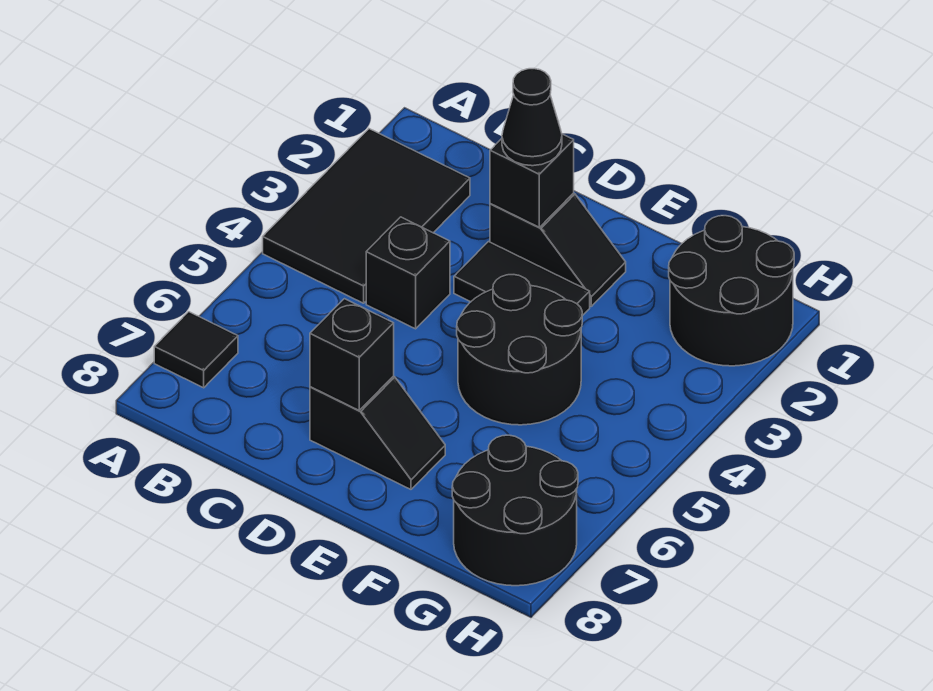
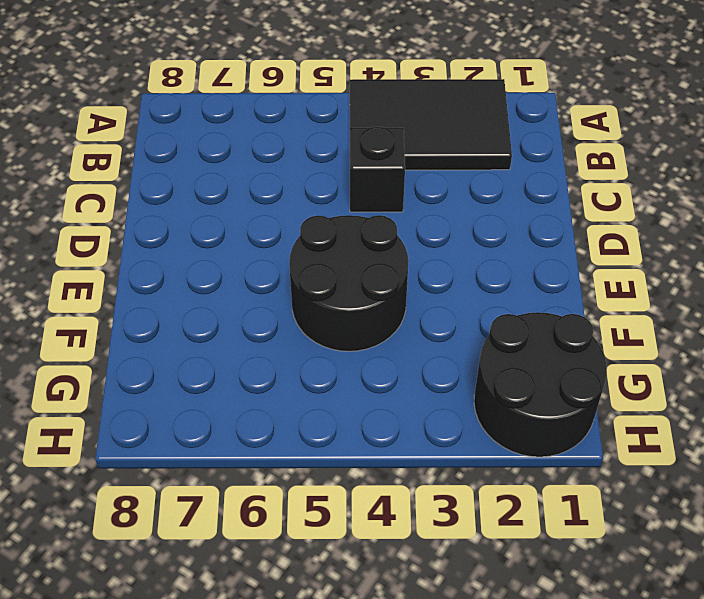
none -> black 1x1 tile [154,312,238,388]
none -> black 1x2 slope [490,193,626,306]
none -> black 1x2 tile [454,242,590,316]

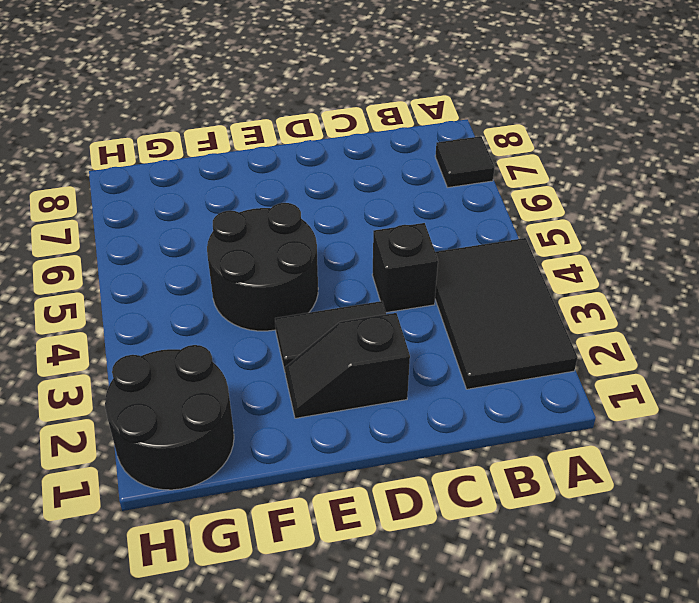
none -> black 1x2 slope [310,376,445,489]
none -> black 2x2 round brick [452,435,578,586]
none -> black 1x1 brick [490,134,574,227]

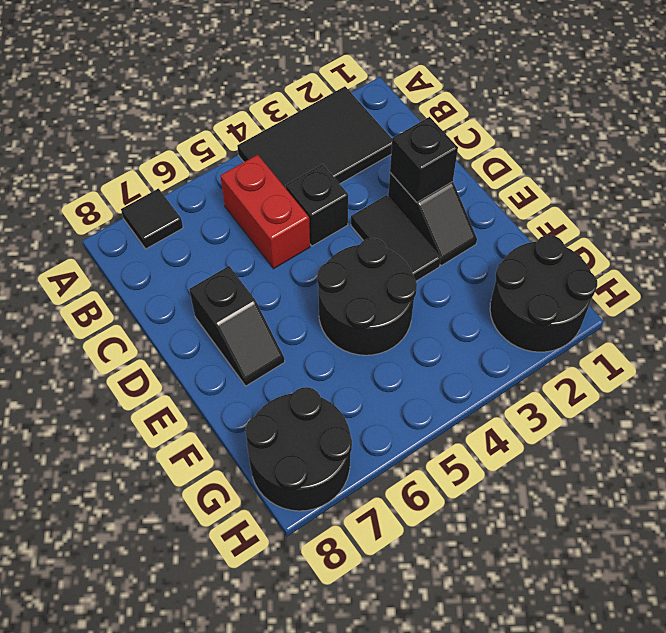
red 1x2 brick [220,155,310,269] -> none
none -> black 1x1 brick [310,299,394,410]
none -> black 1x1 cone [502,69,562,166]

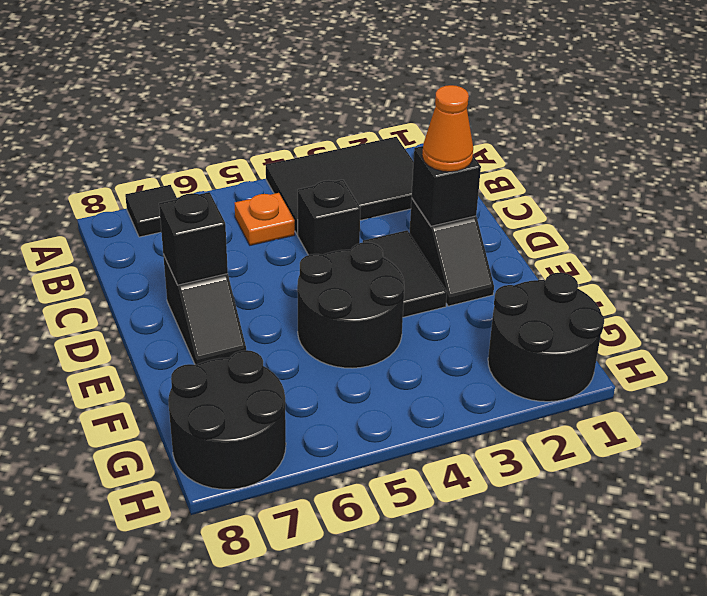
orange 1x1 plate [235,193,295,245] -> none
orange 1x1 cone [422,85,473,172] -> black 1x1 cone [502,69,562,166]

